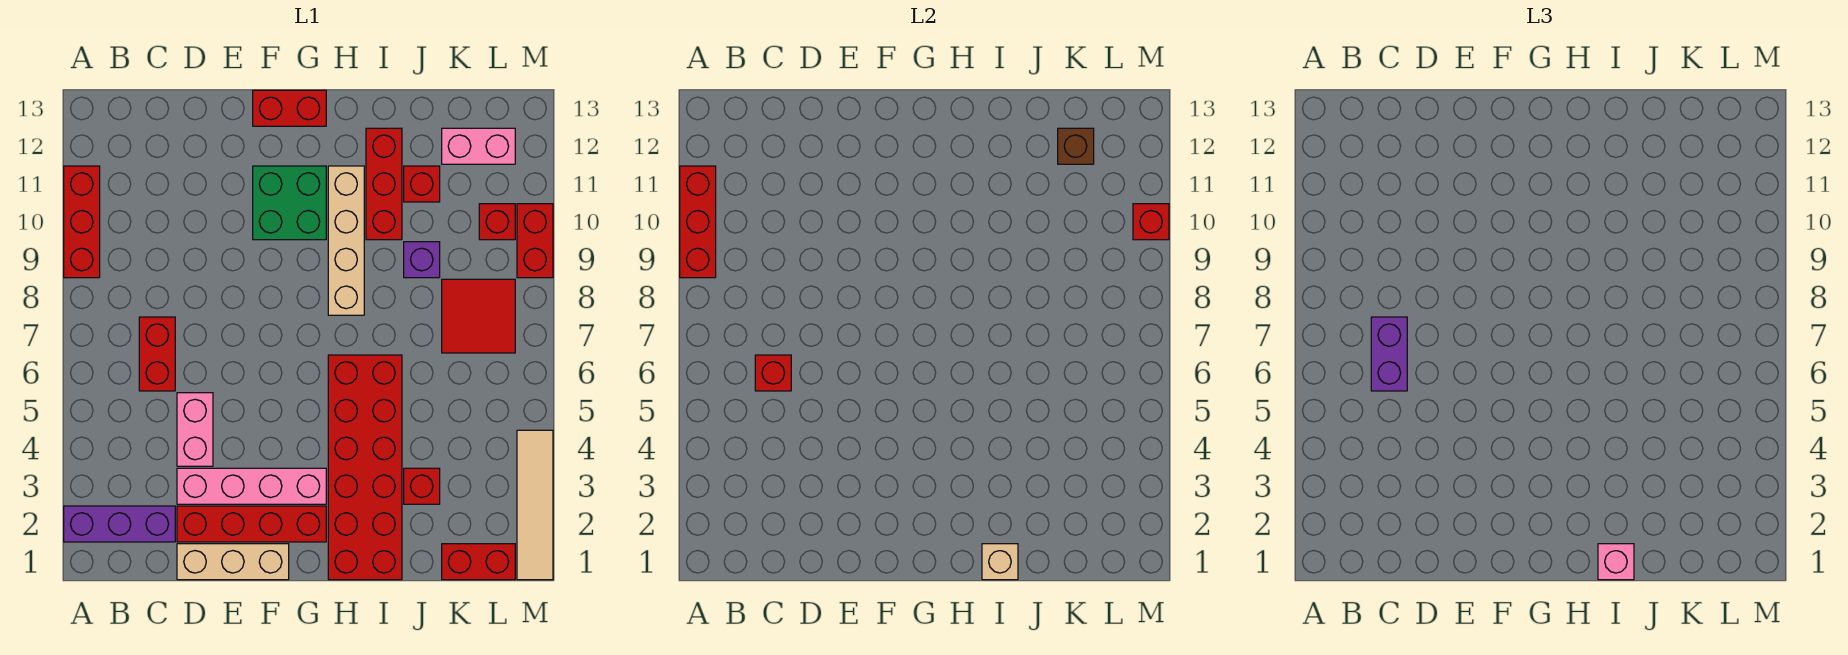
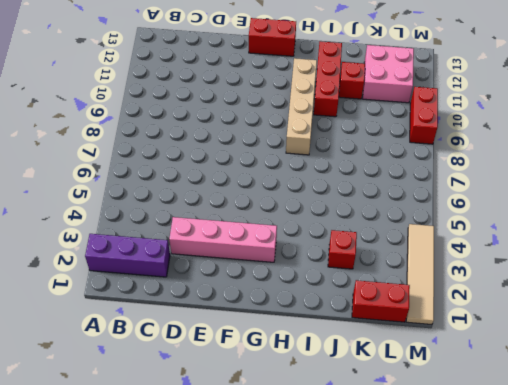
pink 2x2 brick [363,45,414,103] -> pink 1x2 brick [442,128,515,164]
none -> red 1x3 brick [64,166,100,278]
none -> red 1x2 brick [139,317,175,391]
none -> tan 1x3 brick [177,544,289,580]

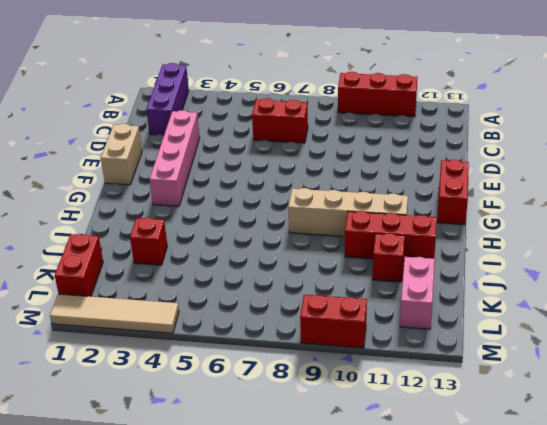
tan 1x2 brick [101,124,142,185] -> tan 1x3 brick [177,544,289,580]
none -> red 1x4 brick [177,506,326,542]
none -> pink 1x2 brick [177,393,213,466]
none -> green 2x2 brick [253,166,326,240]

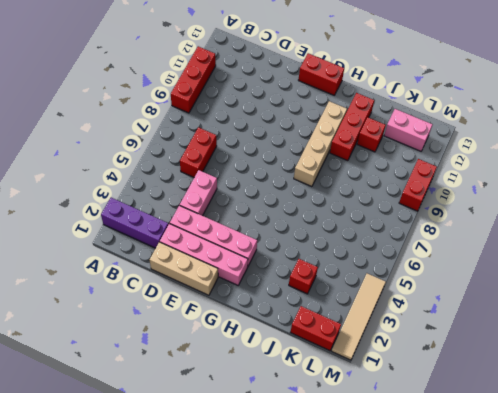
pink 1x4 brick [160,224,248,285] -> red 1x4 brick [177,506,326,542]
none -> green 2x2 brick [253,166,326,240]
none -> red 2x6 brick [328,355,402,580]
none -> purple 1x1 brick [404,242,440,278]

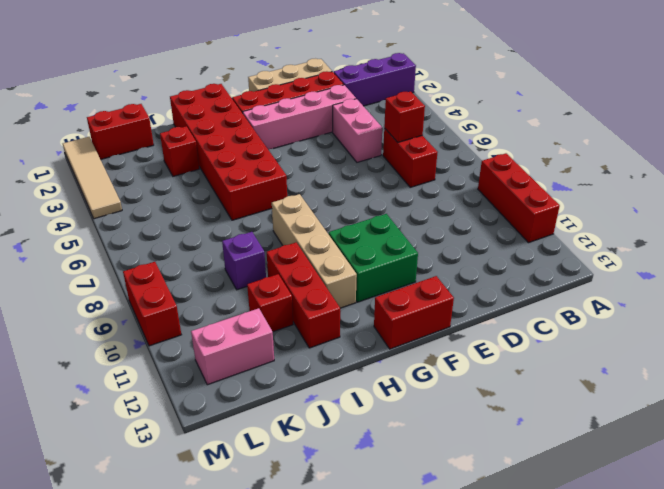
none -> red 2x2 tile [442,279,515,353]
none -> red 1x1 brick [479,204,515,240]
none -> red 1x3 brick [680,166,716,278]

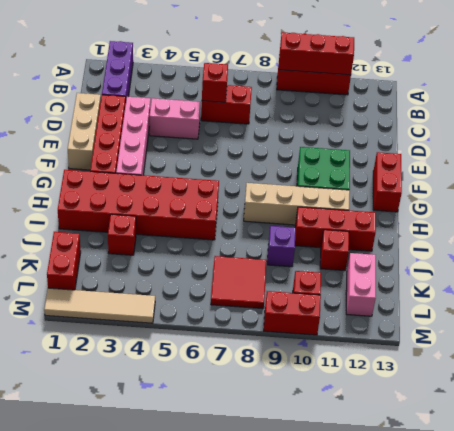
none -> tan 1x1 brick [982,544,1018,580]
none -> brown 1x1 brick [1058,128,1094,164]
none -> red 1x1 brick [1133,204,1169,240]

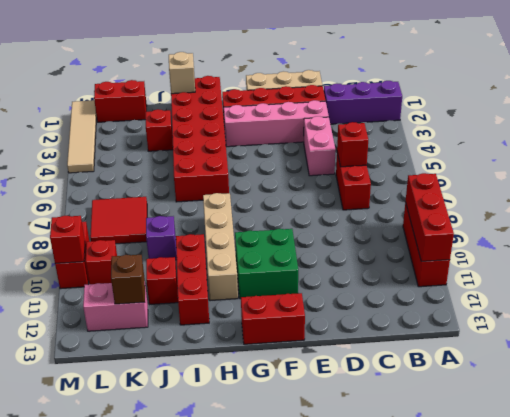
none -> purple 1x2 brick [1371,317,1407,391]
none -> pink 1x1 brick [1598,544,1634,580]

